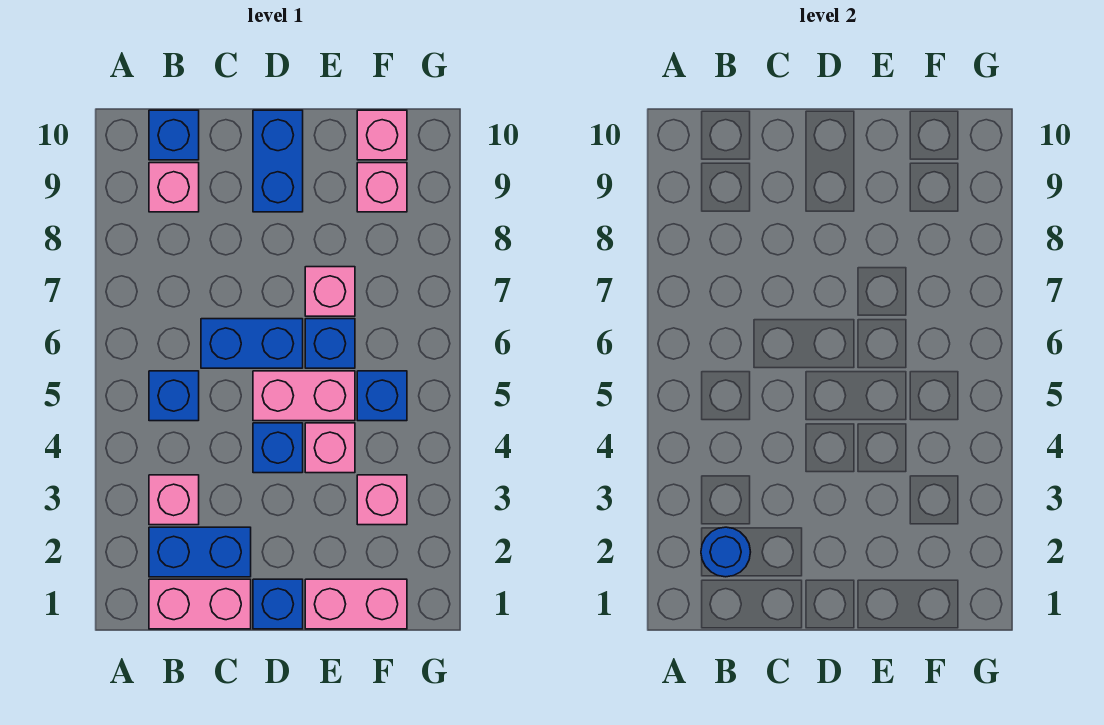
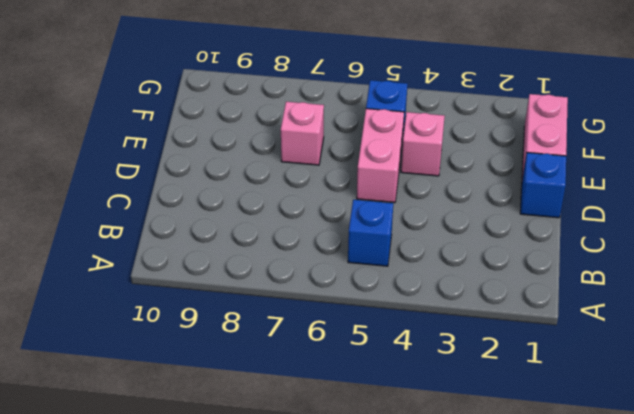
none -> pink 1x2 brick [149,579,251,629]
none -> blue 1x2 brick [149,527,251,577]
none -> pink 1x1 brick [149,475,199,525]

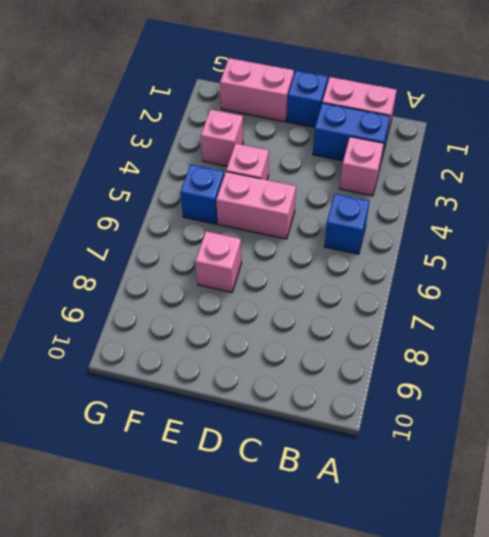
none -> pink 1x1 brick [149,163,199,212]
none -> blue 1x1 brick [149,110,199,160]
none -> blue 1x2 brick [201,319,303,368]

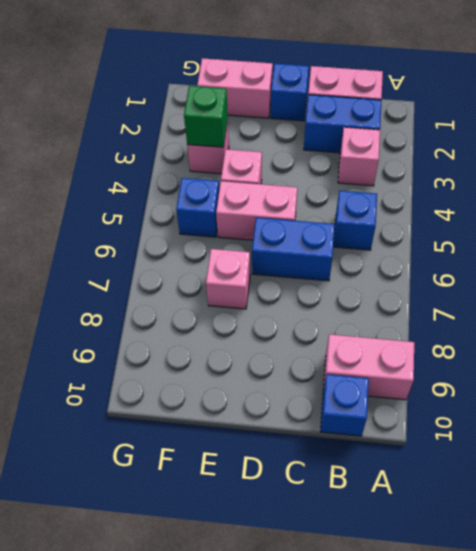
pink 1x2 brick [323,334,414,400] -> pink 1x1 brick [149,163,199,212]
green 1x1 brick [184,86,228,147] -> none
none -> blue 1x1 brick [253,423,303,473]
none -> blue 1x2 brick [253,110,303,212]
none -> blue 1x1 brick [305,319,355,368]

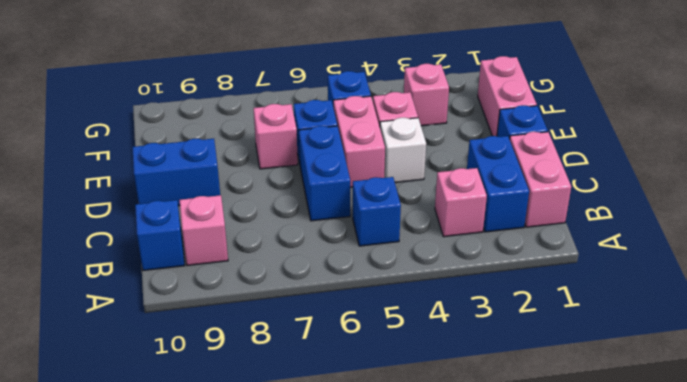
white 1x1 brick [380,118,426,183] -> blue 1x1 brick [253,423,303,473]
none -> pink 1x1 brick [357,163,407,212]
none -> pink 1x1 brick [357,110,407,160]
none -> blue 1x1 round brick [701,527,750,577]

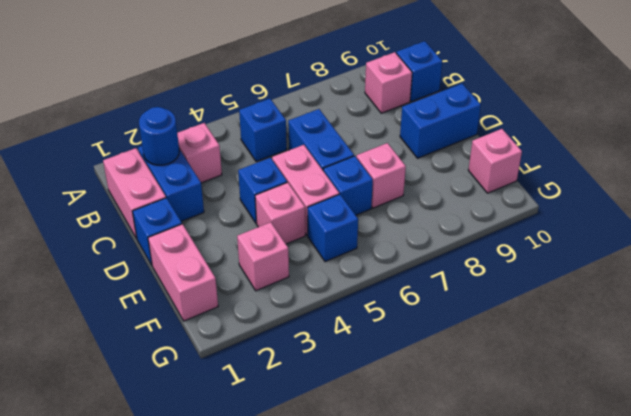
none -> pink 1x1 brick [357,163,407,212]

